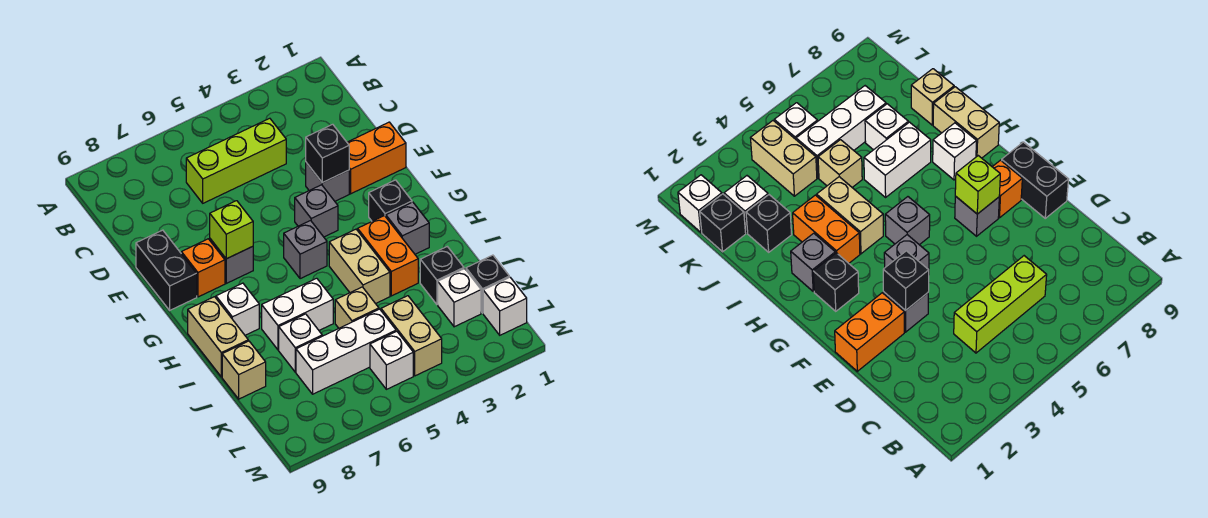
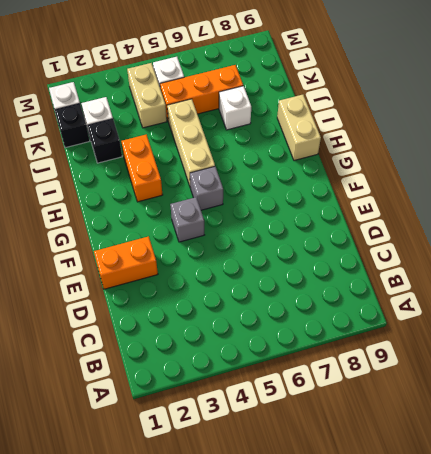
tan 1x3 brick [167,99,215,186] -> tan 1x1 brick [335,287,379,328]
orange 1x3 brick [160,65,243,120] -> white 1x3 brick [296,309,396,394]
none -> lime 1x3 brick [186,118,286,203]
none -> grey 1x1 brick [306,163,349,201]
none -> black 1x2 brick [136,230,197,310]

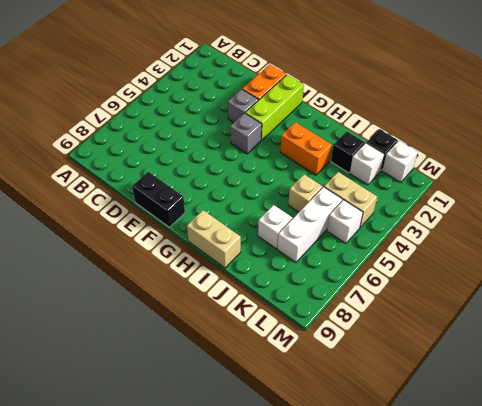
lime 1x3 brick [245,75,304,140] -> lime 1x3 brick moved to [186,118,286,203]
none -> grey 1x1 brick [210,239,253,283]
none -> orange 1x1 brick [181,239,225,297]
none -> black 1x1 brick [369,180,412,221]

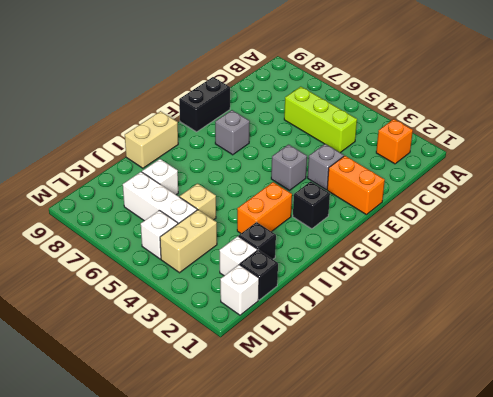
orange 1x1 brick [376,119,413,164] -> orange 1x1 brick moved to [181,239,225,297]
none -> grey 1x1 brick [284,221,327,279]
none -> grey 1x1 brick [386,202,429,254]
none -> tan 1x2 brick [329,229,390,304]

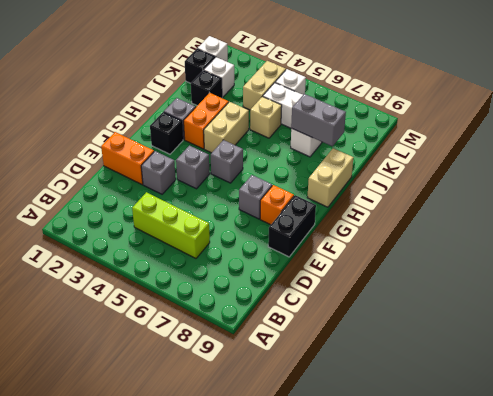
grey 1x2 brick [291,94,346,146] -> none
none -> white 1x1 brick [216,283,259,335]
none -> white 1x2 brick [262,278,333,350]
none -> tan 1x1 brick [222,341,266,399]

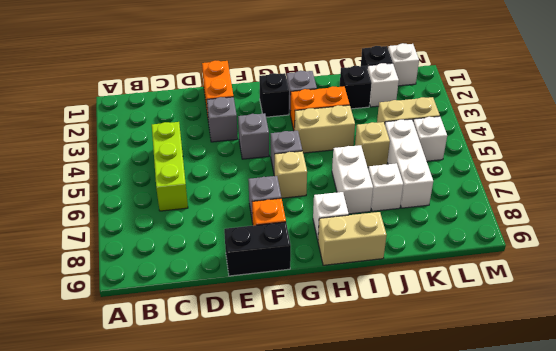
tan 1x1 brick [275,151,307,198] -> tan 1x1 brick moved to [222,341,266,399]
none -> black 1x1 brick [306,124,349,183]
none -> lime 1x1 brick [210,201,253,259]

